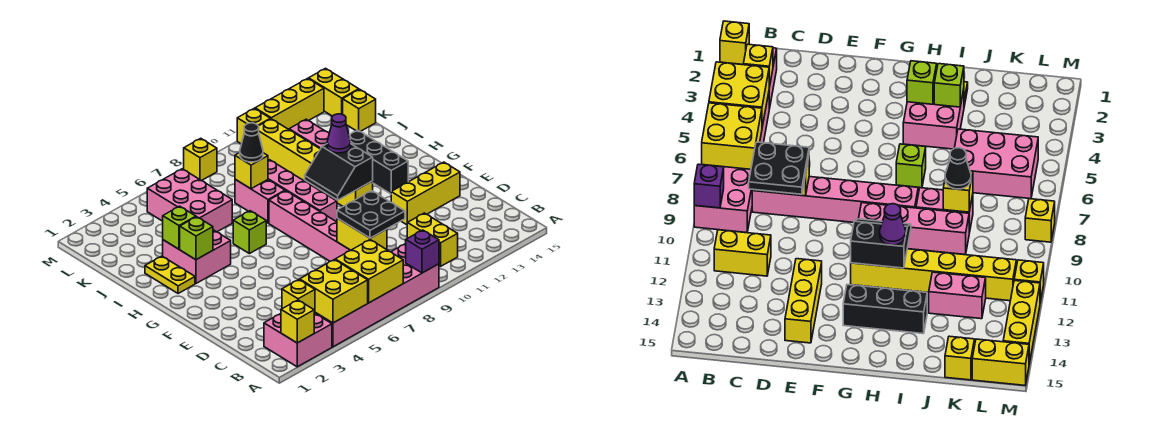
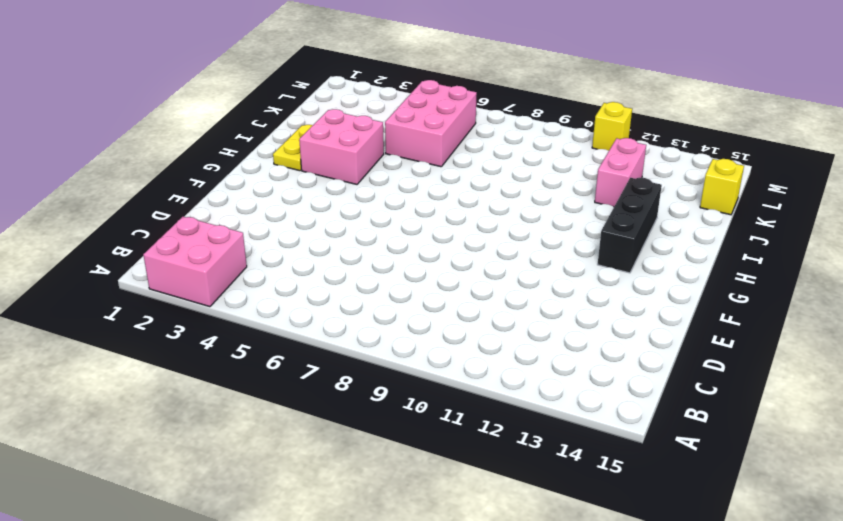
none -> pink 2x6 brick [315,244,439,347]
none -> yellow 1x2 brick [407,213,458,266]
none -> pink 1x6 brick [269,191,350,261]
none -> yellow 1x3 brick [391,162,460,225]

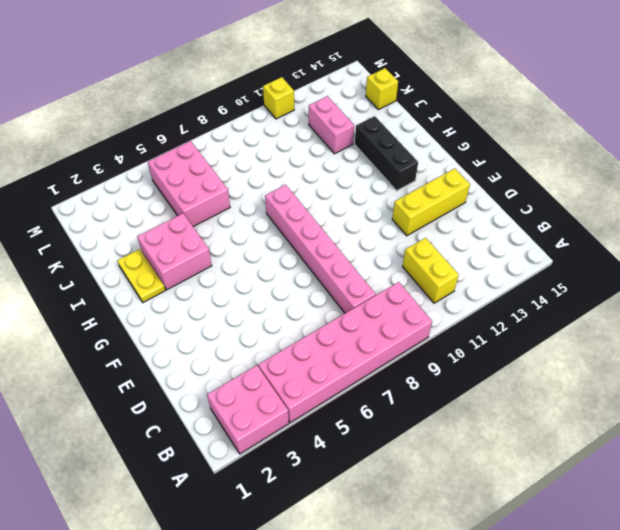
none -> pink 1x4 brick [268,160,337,222]
none -> yellow 1x6 brick [259,119,373,206]
none -> lime 1x1 brick [233,211,266,254]
none -> pink 1x2 brick [235,179,285,223]

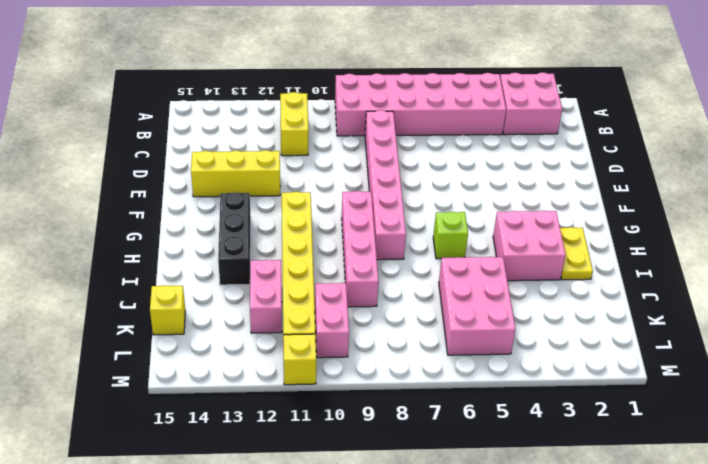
pink 1x2 brick [315,283,349,358] -> pink 1x2 brick moved to [235,179,285,223]
none -> yellow 1x2 brick [309,68,359,116]
none -> yellow 1x1 brick [184,138,217,181]
none -> yellow 1x3 brick [255,78,324,129]
none -> yellow 1x1 brick [281,300,314,343]

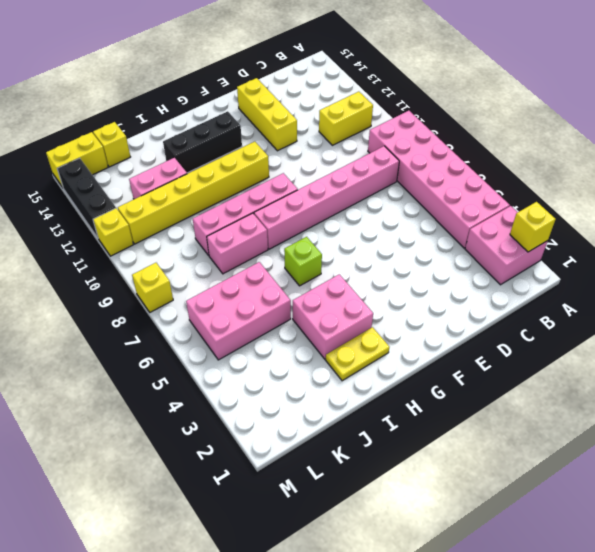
black 1x3 brick [57,158,116,238] -> yellow 1x3 brick [255,78,324,129]
none -> yellow 2x2 brick [300,260,368,323]
none -> yellow 2x2 brick [335,240,403,303]
none -> purple 1x1 brick [406,230,439,273]
none -> yellow 1x1 brick [282,279,315,313]

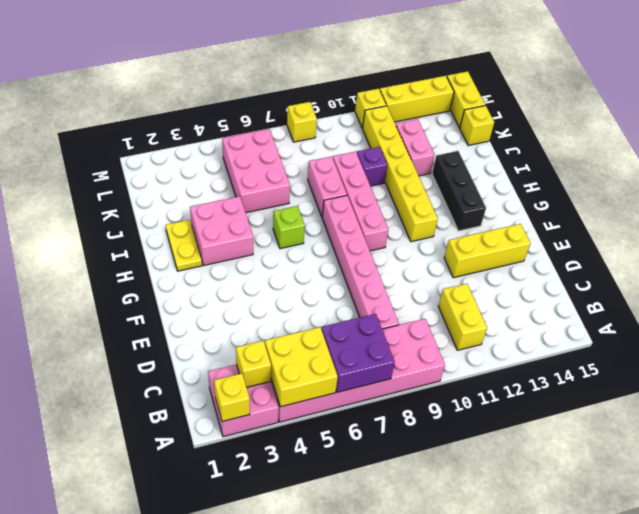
purple 2x2 brick [321,314,395,392] -> yellow 2x2 brick [335,240,403,303]
purple 1x1 brick [357,147,387,186] -> purple 1x1 brick moved to [406,230,439,273]
none -> yellow 1x2 brick [337,218,387,250]
none -> black 2x2 slope [305,144,373,200]
none -> lime 1x1 brick [180,217,213,260]
none -> lime 1x1 brick [163,206,196,249]

